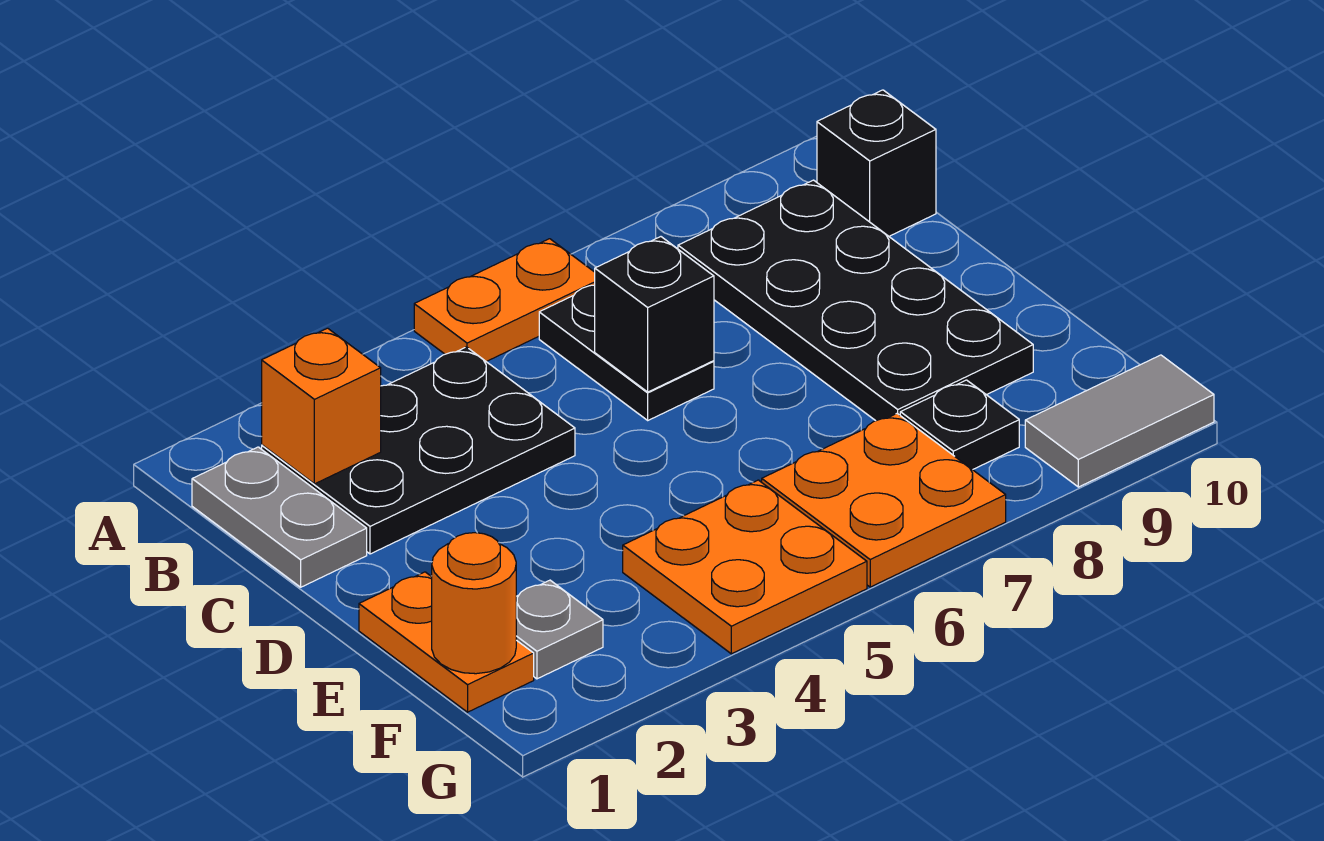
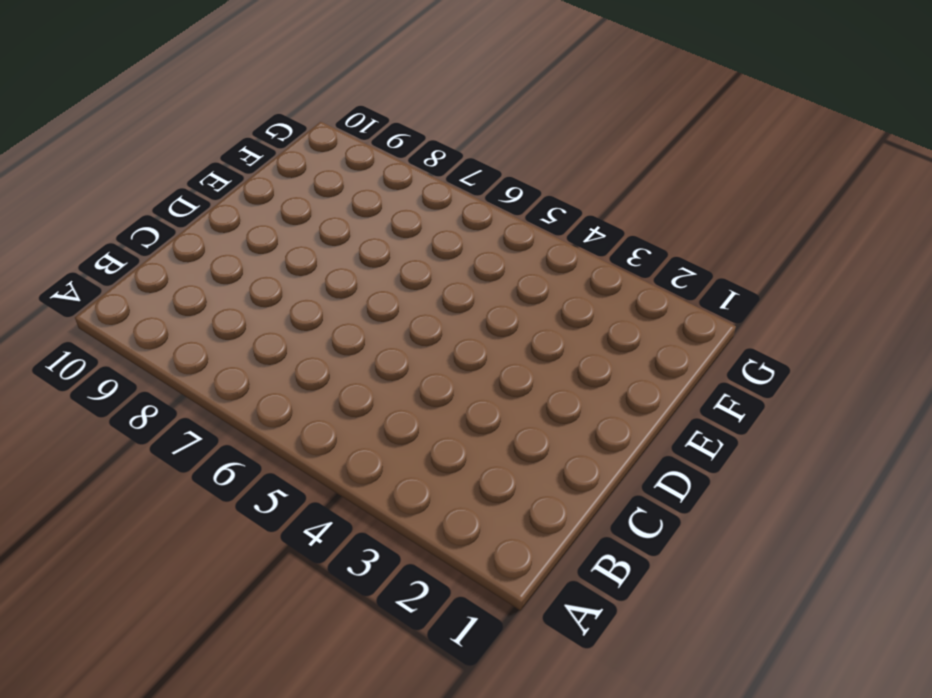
none -> orange 1x2 plate [414,239,595,362]
none -> grey 1x2 plate [192,447,367,587]
none -> black 2x3 plate [262,347,575,554]

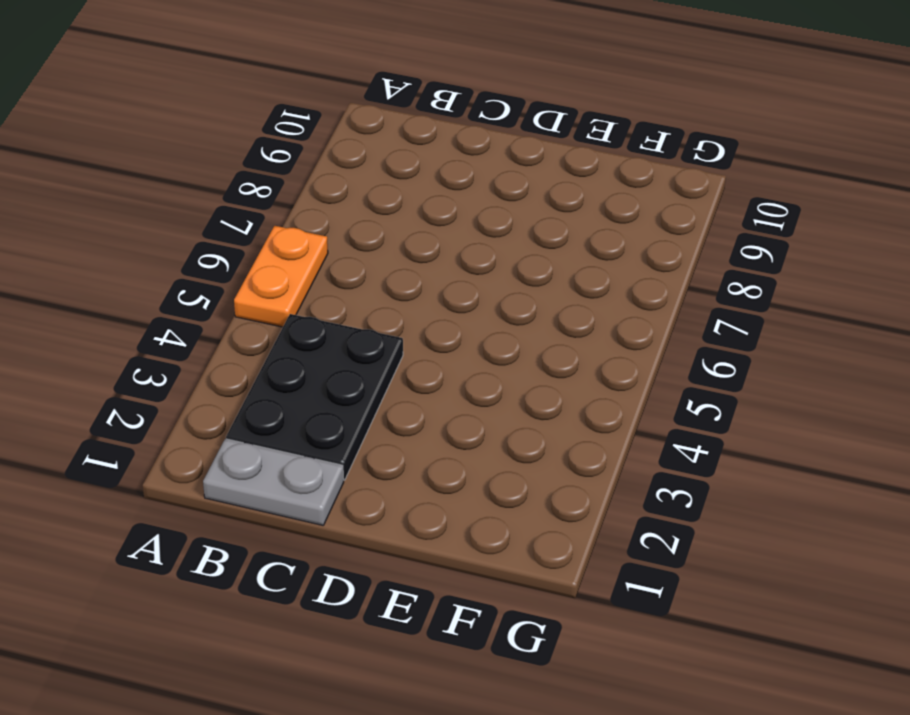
none -> black 1x2 plate [539,285,714,420]
none -> black 2x4 plate [678,180,1033,421]
none -> black 1x1 brick [817,90,936,236]

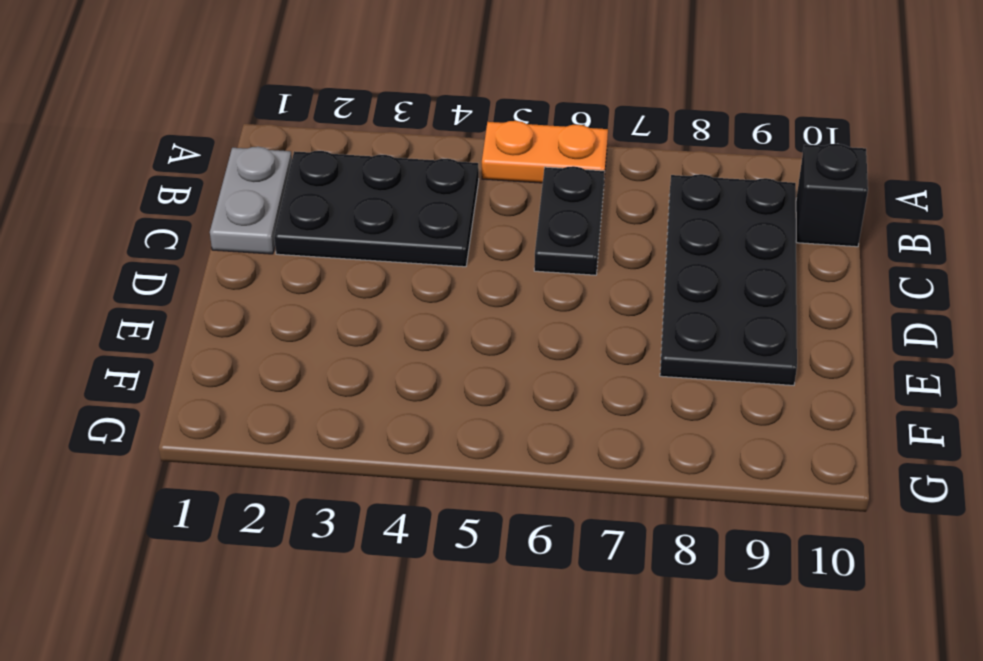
none -> orange 1x2 plate [359,572,534,712]
none -> grey 1x1 plate [516,580,603,679]
none -> orange 2x2 plate [623,480,867,654]

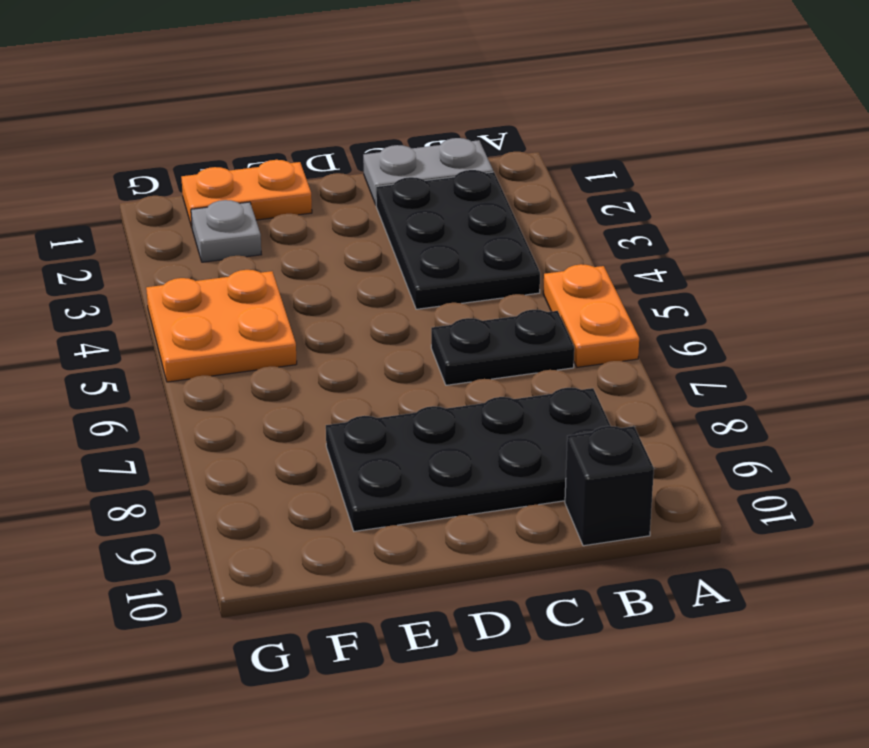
none -> orange 2x2 plate [762,413,1006,587]
none -> black 1x1 plate [900,380,1019,470]
none -> grey 1x2 tile [1025,355,1214,487]

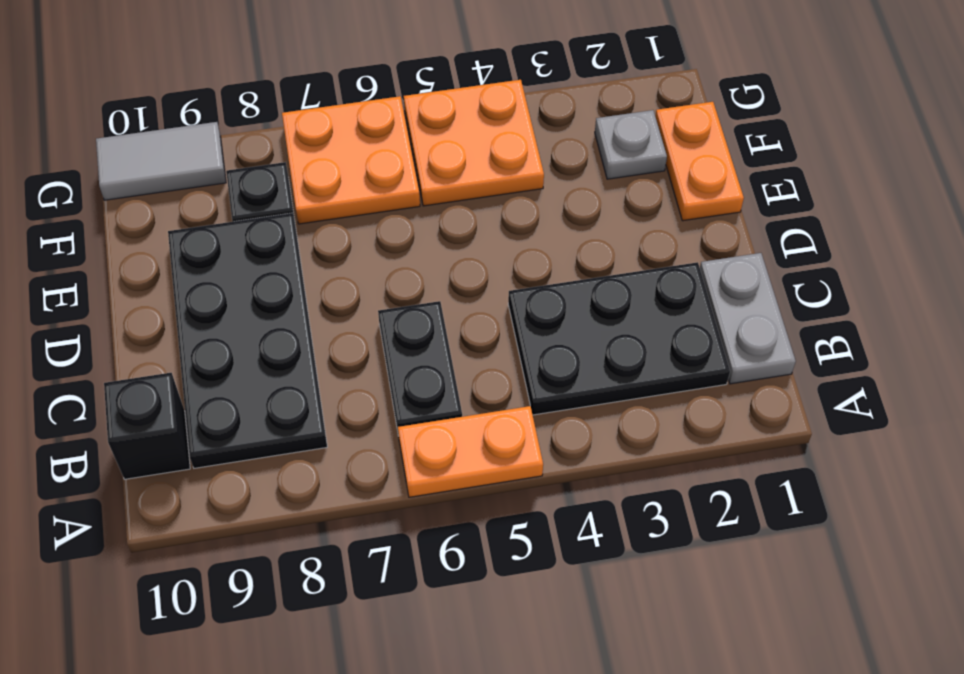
none -> orange 1x1 brick [262,328,381,484]
none -> black 1x1 brick [595,237,714,392]
none -> orange 1x1 round brick [432,533,516,674]

